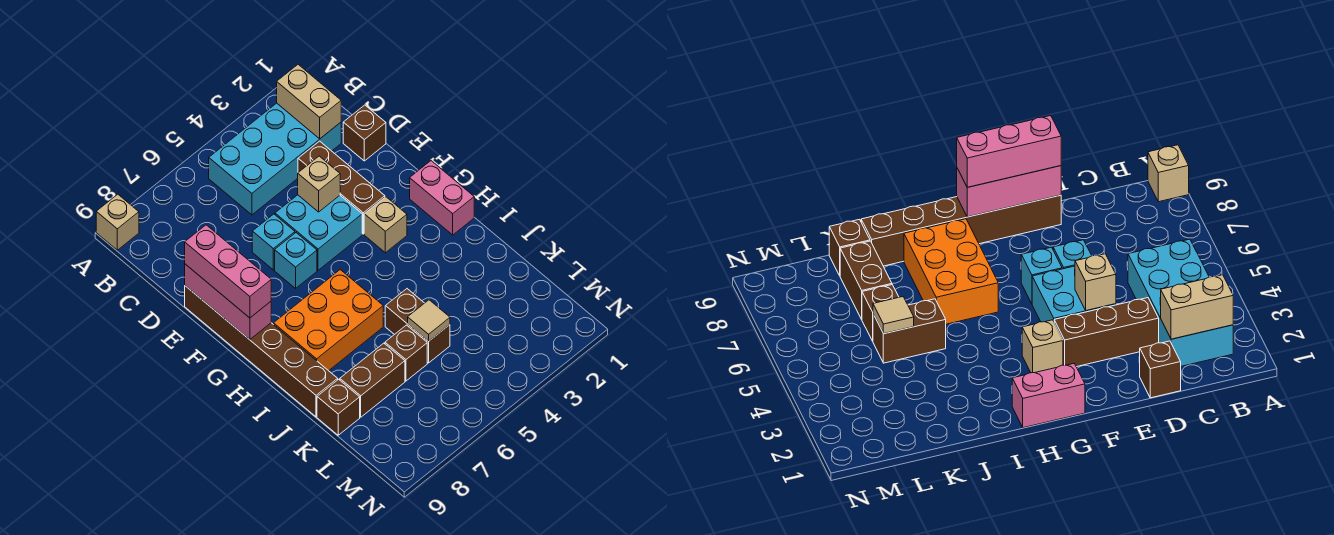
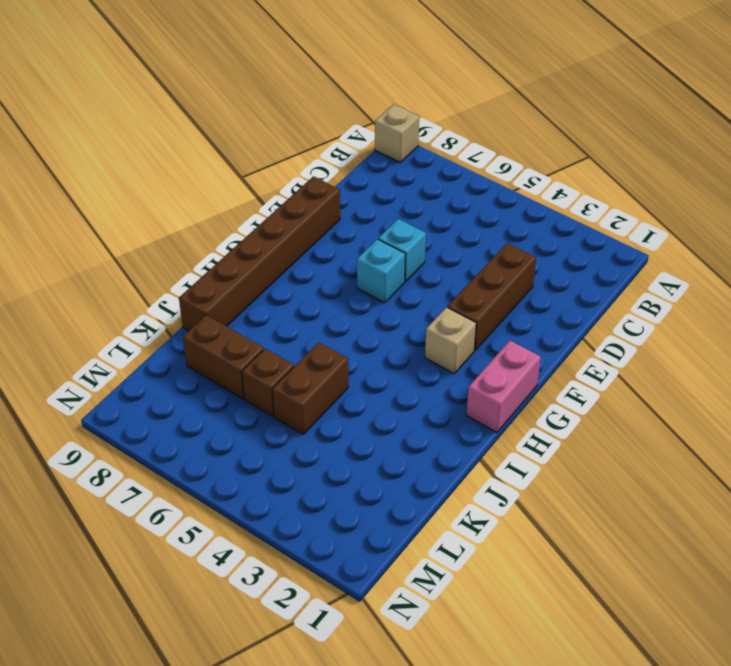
none -> cyan 2x4 brick [209,103,341,215]
none -> brown 1x1 brick [343,105,386,161]
none -> cyan 2x2 brick [275,195,362,270]

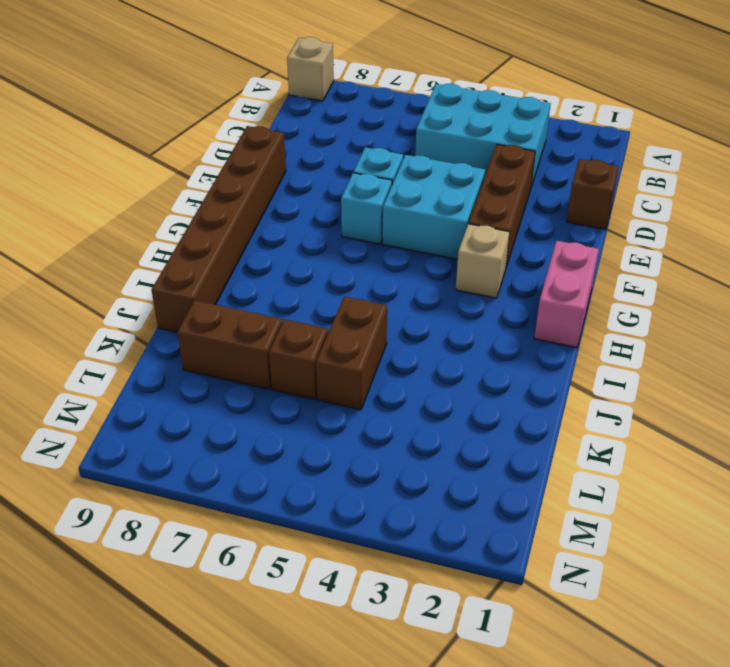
cyan 2x3 brick [415,84,551,187] -> cyan 2x4 brick [209,103,341,215]
none -> orange 2x3 brick [274,270,383,371]
none -> brown 1x1 brick [317,379,360,435]
none -> tan 1x2 brick [277,65,341,139]

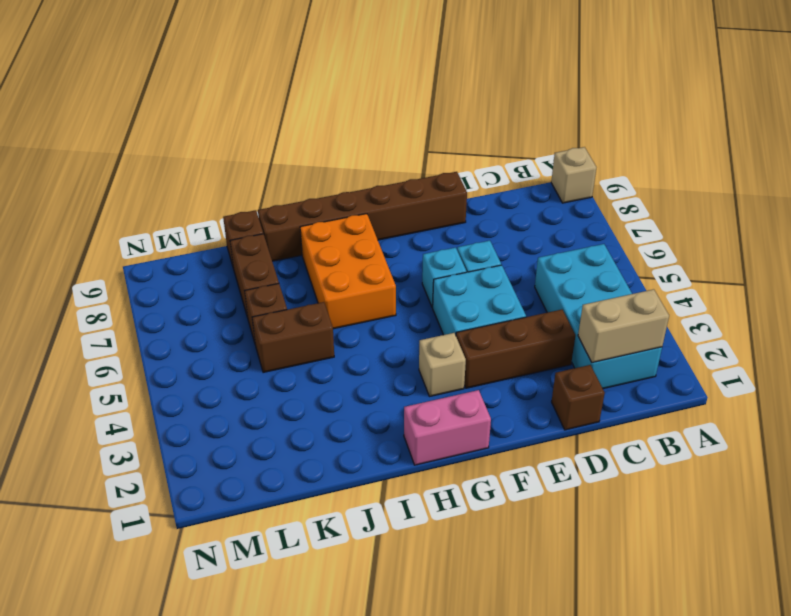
none -> tan 1x1 brick [298,156,340,212]
none -> pink 1x3 brick [185,264,271,340]
none -> tan 1x1 tile [408,300,450,341]

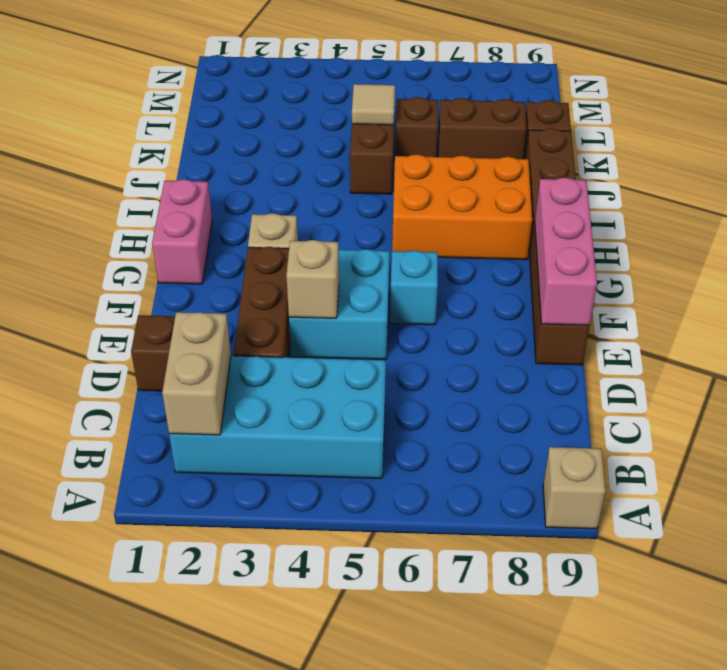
none -> cyan 1x1 brick [252,214,295,270]
none -> pink 1x3 brick [185,225,271,318]

